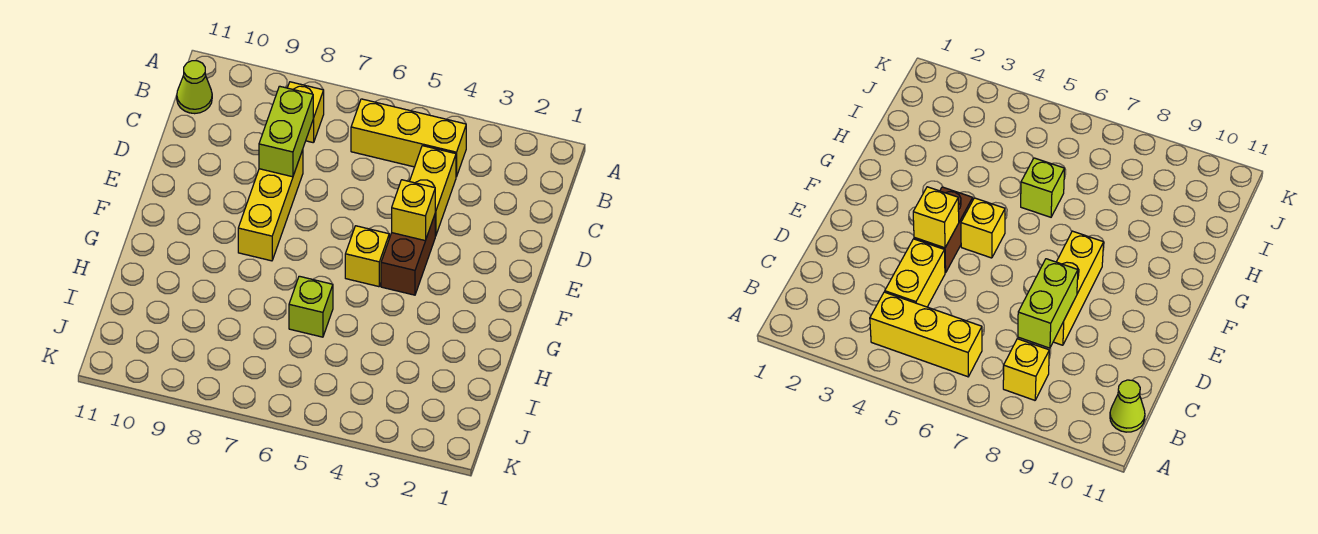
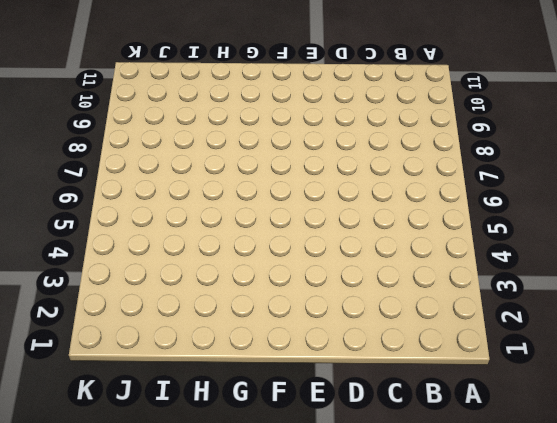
none -> yellow 1x3 brick [351,99,466,177]
none -> yellow 1x1 brick [288,82,324,143]

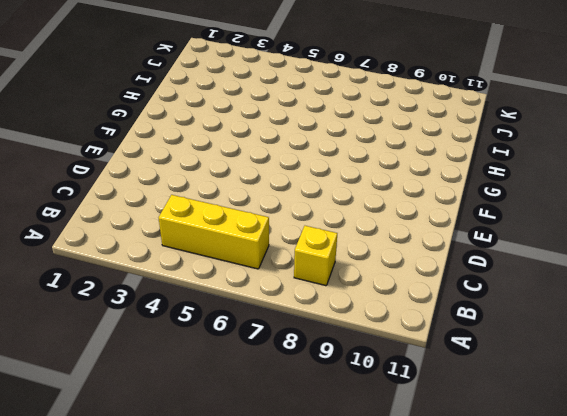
none -> lime 1x1 cone [177,61,212,114]
none -> yellow 1x2 brick [410,146,456,236]

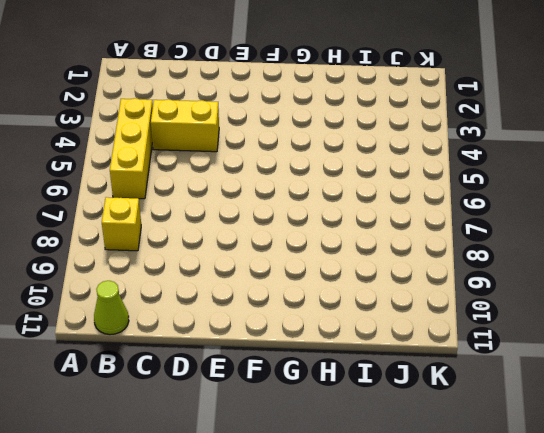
none -> yellow 1x3 brick [238,150,303,261]
none -> brown 1x2 brick [381,215,435,295]

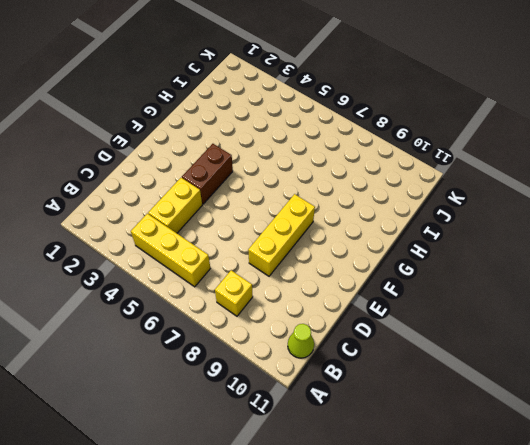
none -> yellow 1x1 brick [345,226,389,287]
none -> lime 1x1 brick [289,276,333,337]

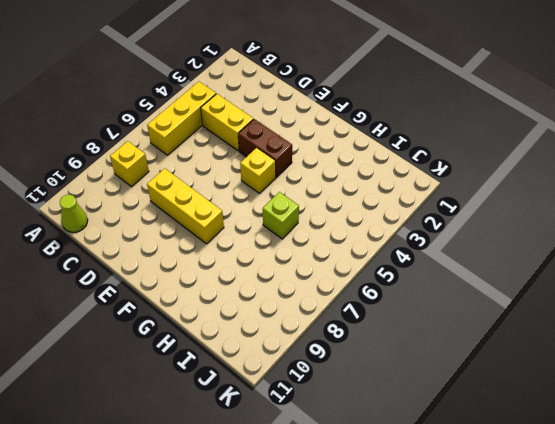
none -> lime 1x2 brick [259,86,313,177]
none -> yellow 1x1 brick [392,180,435,241]

